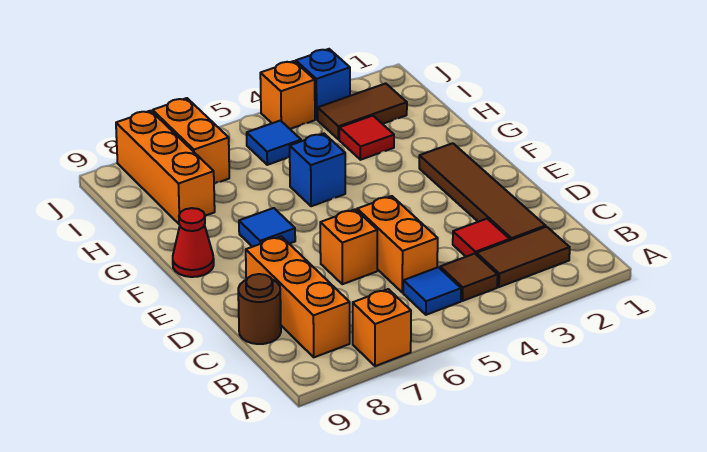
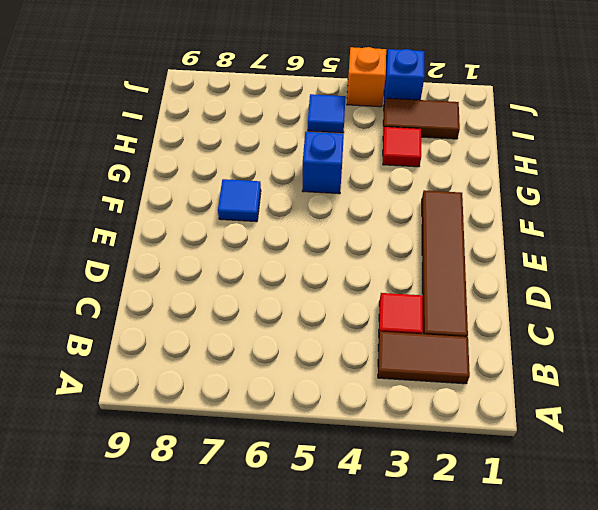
none -> orange 1x1 brick [353,289,411,366]
none -> brown 1x1 tile [440,254,498,301]
none -> blue 1x1 tile [403,267,461,315]

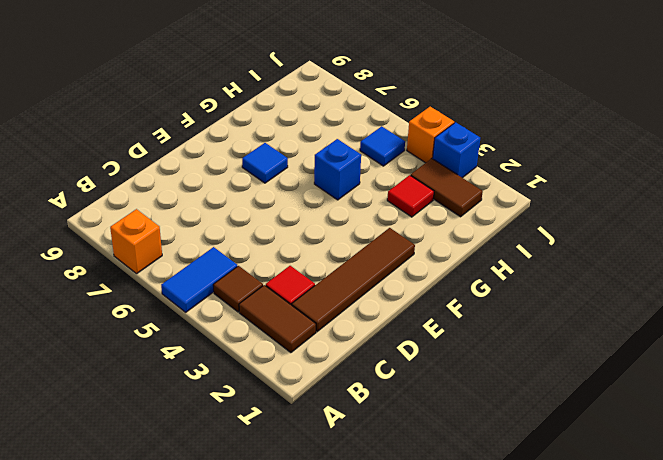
blue 1x2 tile [161,247,237,312] -> blue 1x1 tile [403,267,461,315]
none -> orange 1x3 brick [246,236,350,357]
none -> orange 1x2 brick [357,196,438,293]
none -> brown 1x1 round brick [238,274,281,344]

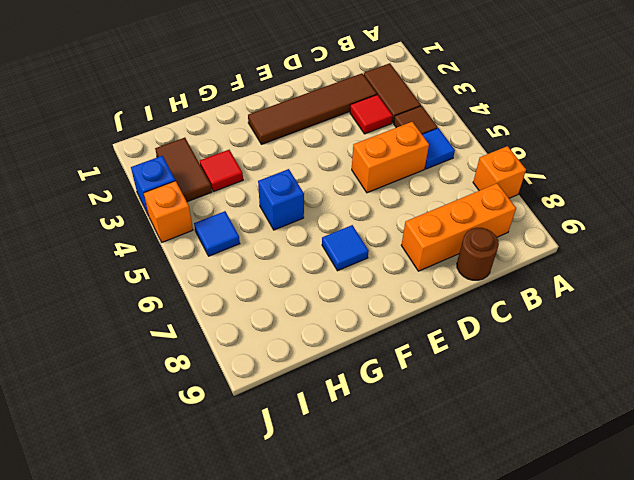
none -> orange 1x1 brick [320,209,377,284]
none -> red 1x1 cone [173,208,214,277]
none -> orange 1x3 brick [116,111,215,224]

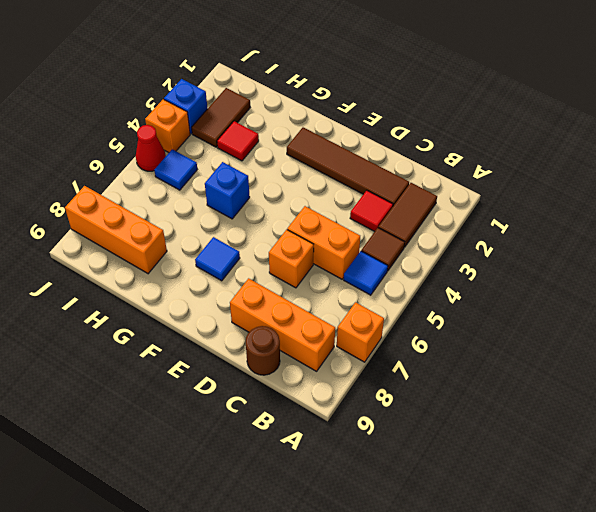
red 1x1 cone [136,125,166,171] -> red 1x1 cone moved to [173,208,214,277]
none -> orange 1x2 brick [153,98,229,184]

